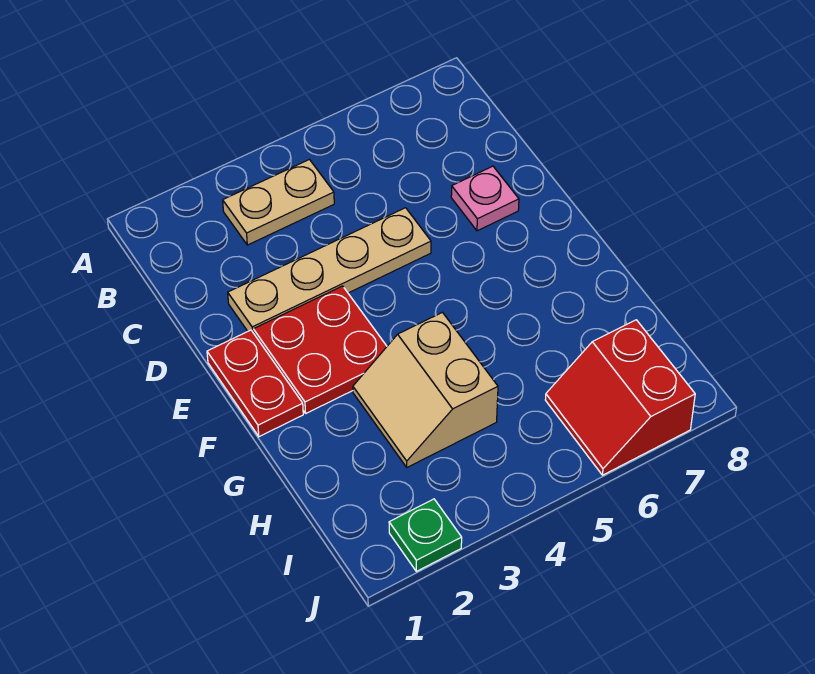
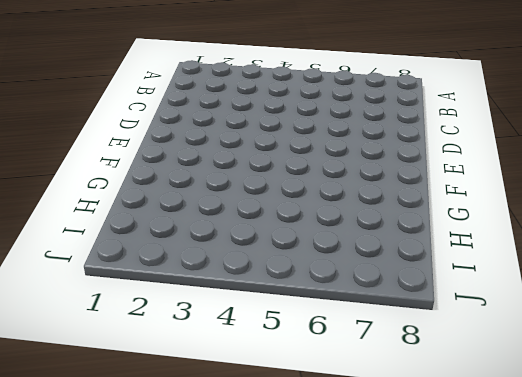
none -> tan 1x2 plate [223,160,334,245]
none -> tan 1x4 plate [228,208,431,333]

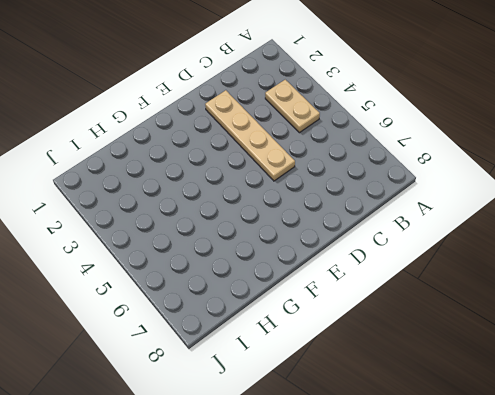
none -> pink 1x1 plate [451,166,519,231]
none -> red 1x2 plate [207,330,303,437]

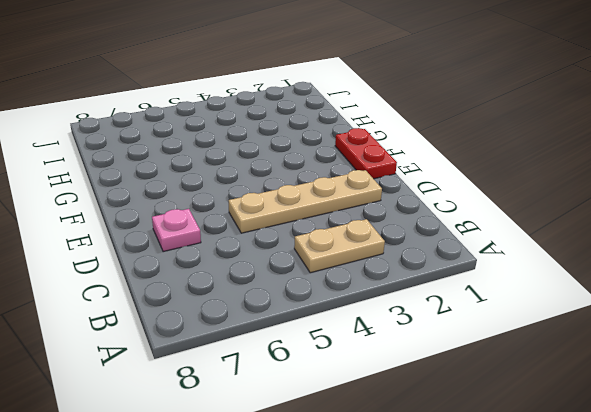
none -> red 2x2 plate [253,286,387,413]
none -> tan 2x2 slope [353,312,498,467]

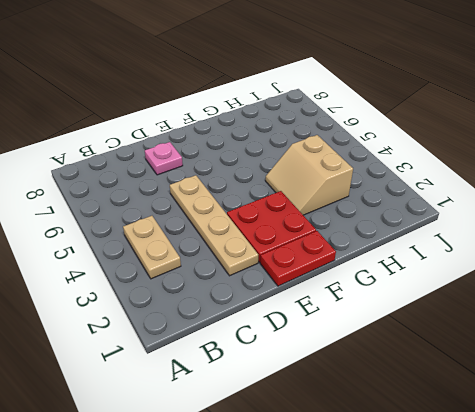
tan 2x2 slope [266,135,353,215] -> tan 2x2 slope turned to [353,312,498,467]
none -> red 2x2 slope [545,320,695,475]
none -> green 1x1 plate [389,499,462,571]

